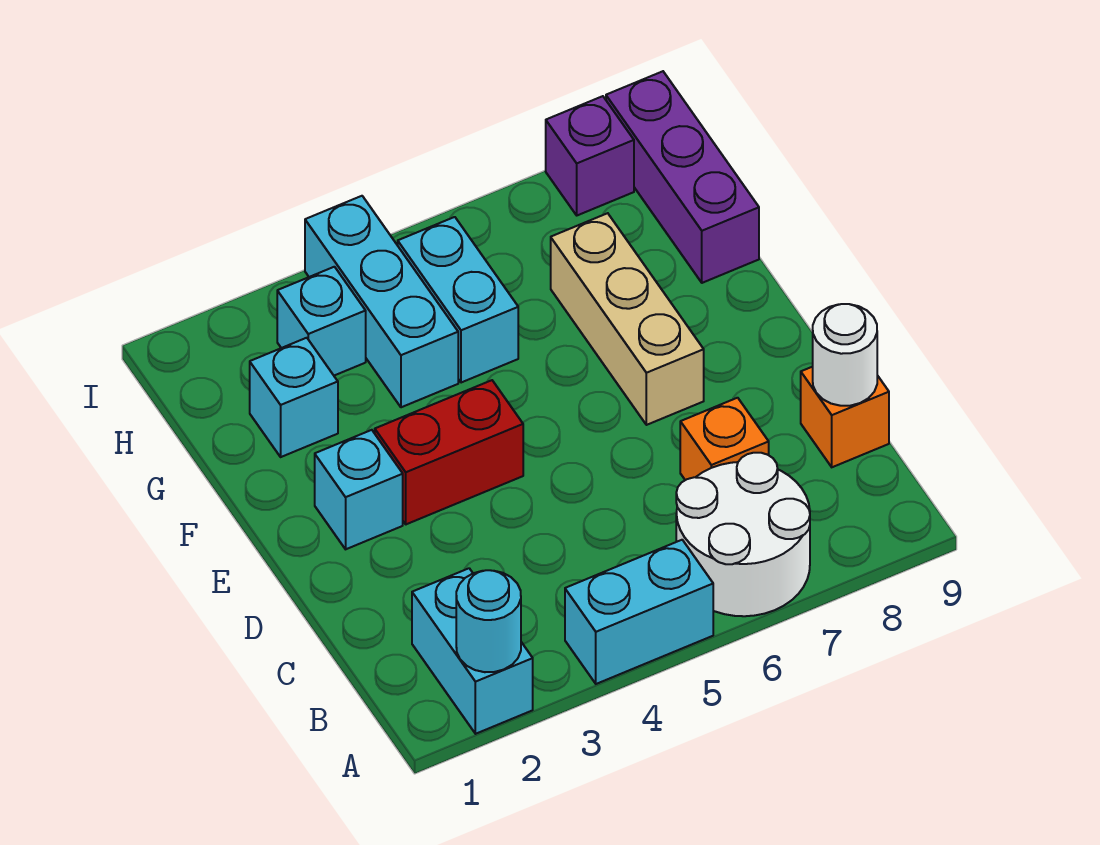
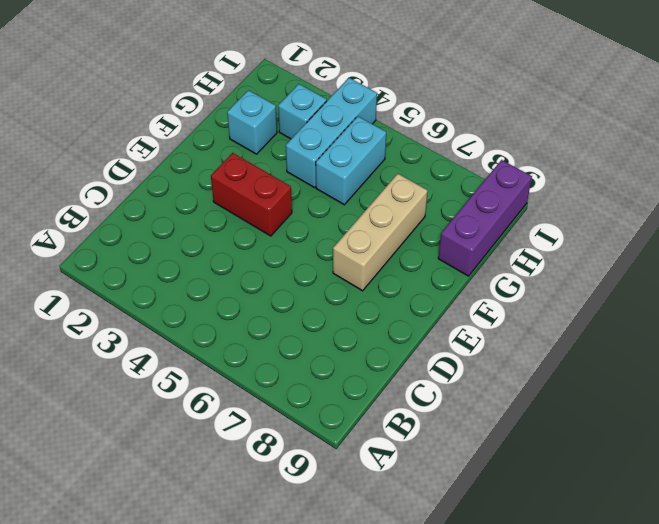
none -> cyan 1x2 brick [412,568,533,734]
none -> cyan 1x2 brick [565,540,713,684]
none -> white 2x2 round brick [676,453,810,616]

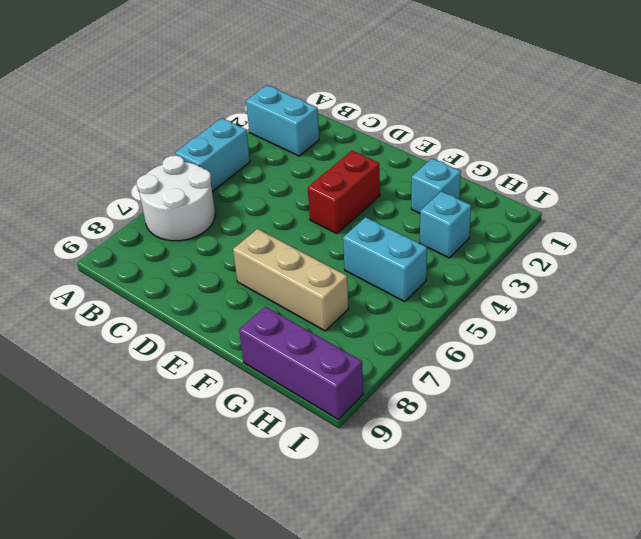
none -> orange 1x1 brick [680,398,769,480]
none -> orange 1x1 brick [801,367,889,467]
none -> cyan 1x1 brick [315,430,403,549]

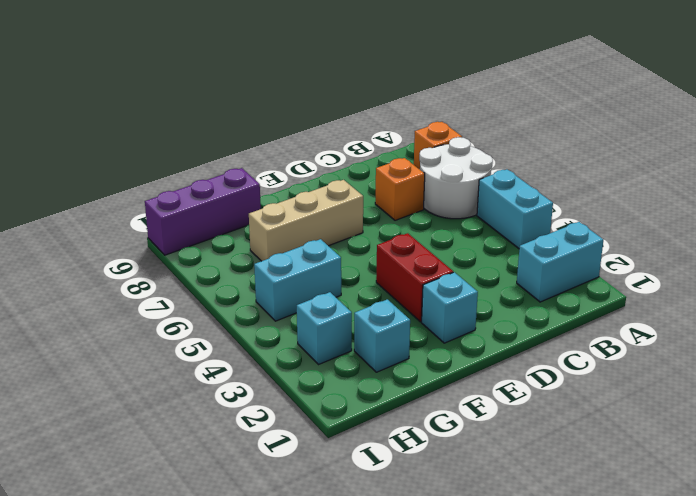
orange 1x1 brick [414,122,462,169] -> orange 1x1 brick moved to [801,367,889,467]
none -> cyan 1x3 brick [305,196,458,407]
none -> purple 1x1 brick [546,96,634,215]
none -> cyan 1x1 round brick [456,570,521,672]

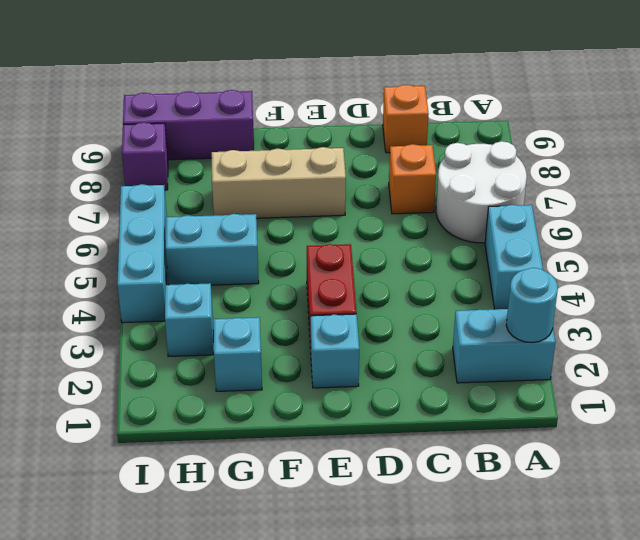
cyan 1x3 brick [117,184,167,323] -> cyan 1x3 brick turned to [305,196,458,407]
none -> white 1x1 round brick [813,304,877,406]

